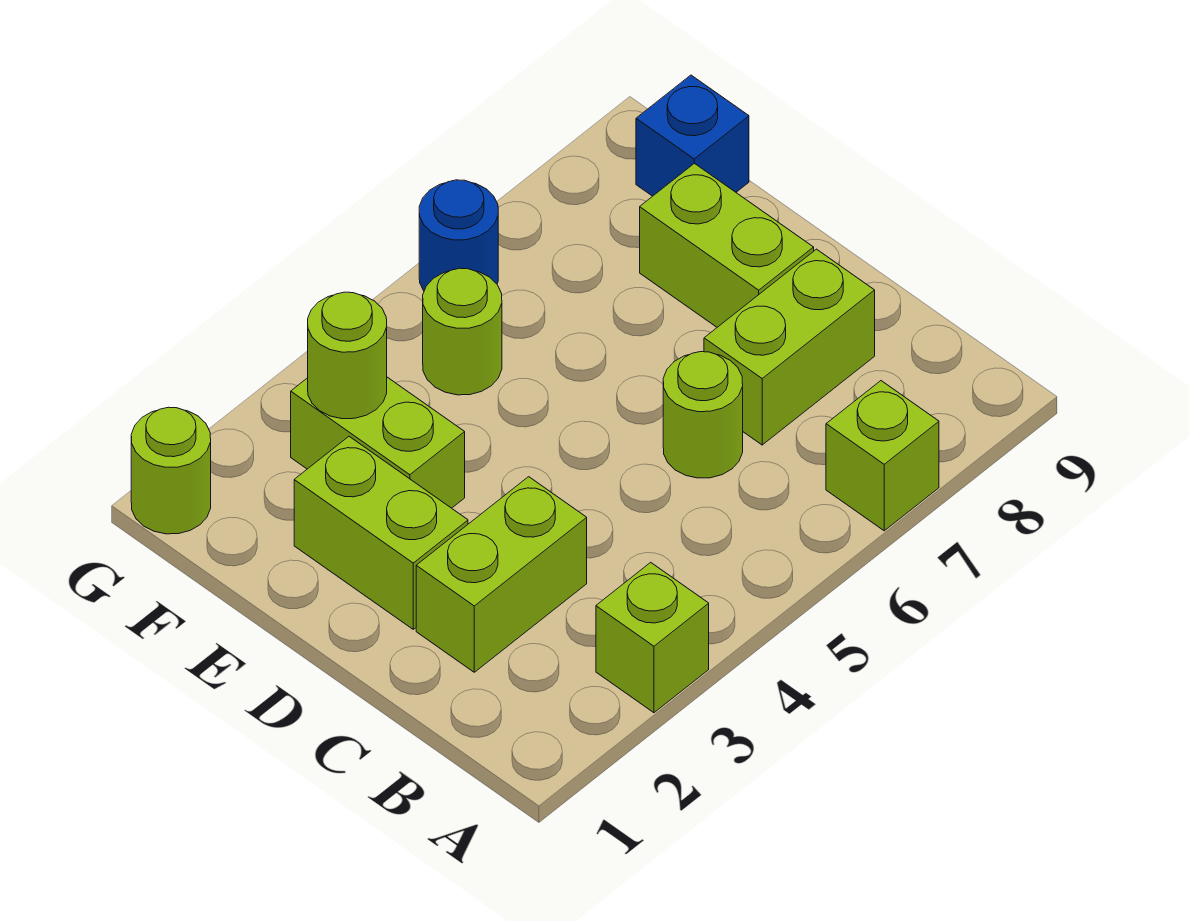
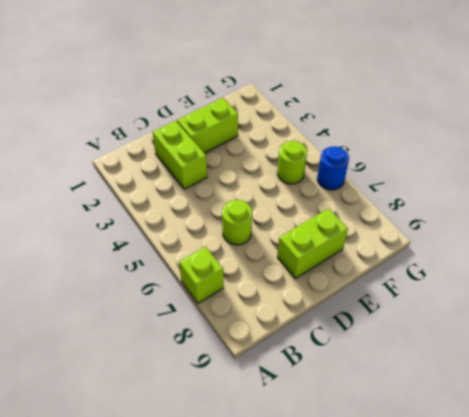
none -> lime 1x1 brick [596,562,709,713]
none -> lime 1x2 brick [704,249,875,445]
none -> lime 1x2 brick [291,377,465,508]

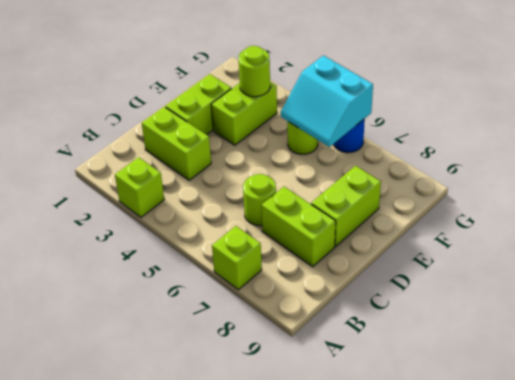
cyan 2x2 slope [281,56,373,147] -> none
none -> blue 1x1 brick [636,75,749,196]
none -> lime 1x1 round brick [131,407,211,534]

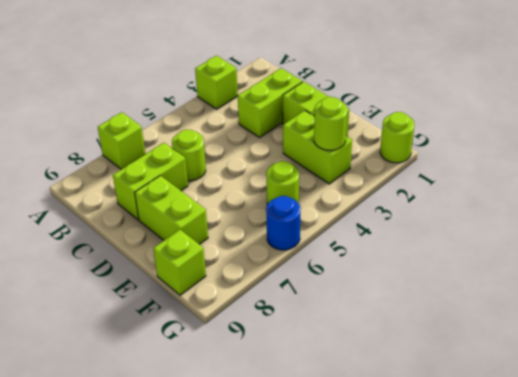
lime 1x1 brick [153,230,206,295] -> blue 1x1 brick [636,75,749,196]

